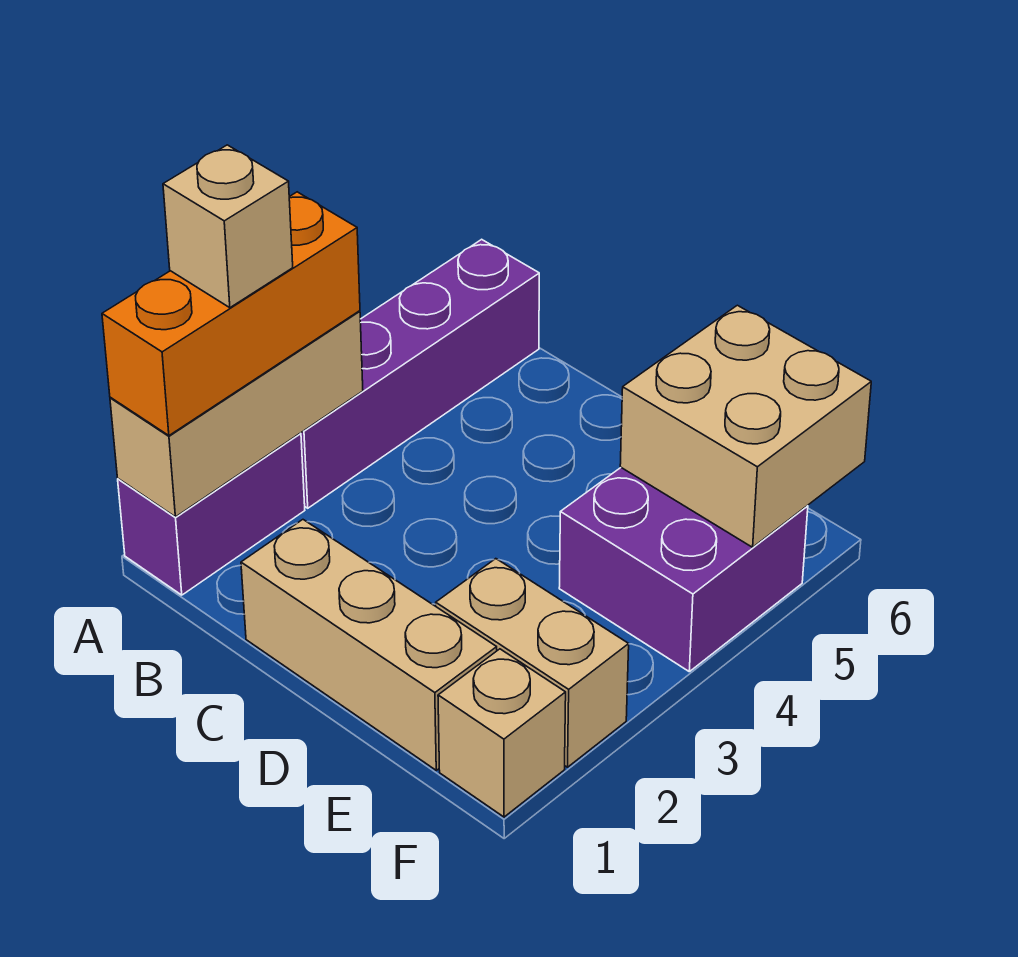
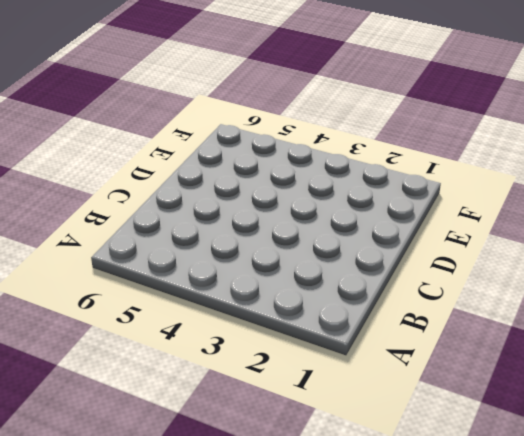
none -> purple 1x2 brick [118,433,305,595]
none -> purple 1x4 brick [301,239,539,508]

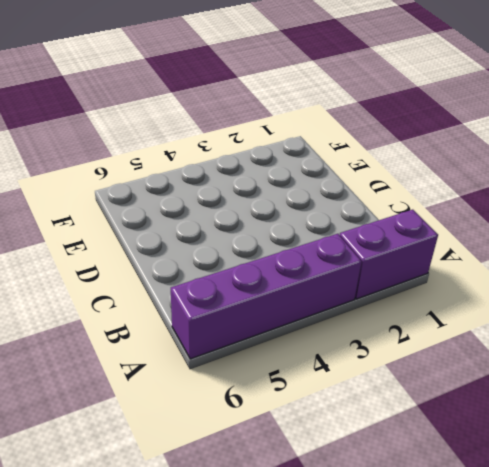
none -> tan 1x3 brick [241,520,497,770]
none -> tan 1x2 brick [436,559,629,767]

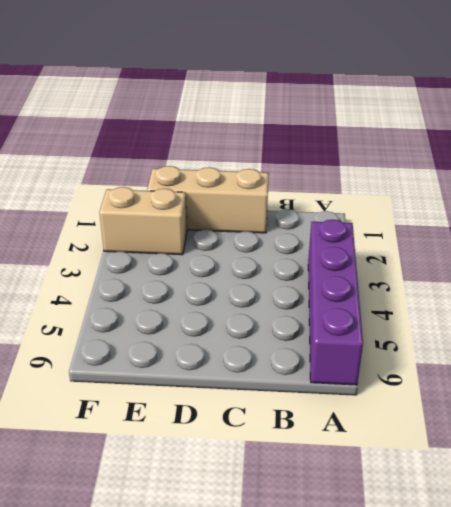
none -> purple 1x2 brick [118,433,305,595]
none -> purple 2x2 brick [559,468,808,672]

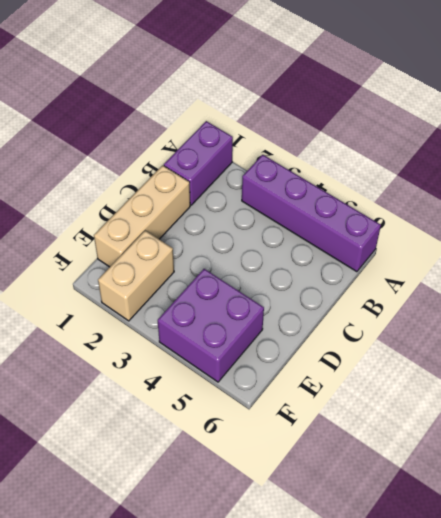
purple 1x2 brick [164,121,233,205] -> purple 1x2 brick turned to [118,433,305,595]
none -> tan 1x1 brick [438,649,566,817]
none -> tan 1x3 brick [110,311,363,517]

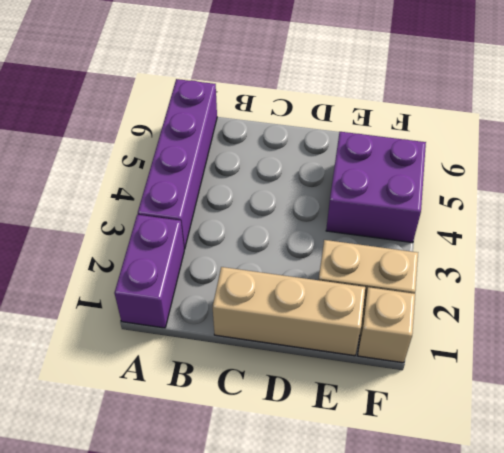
none -> tan 1x3 brick [110,311,363,517]
none -> tan 2x2 brick [620,305,871,547]

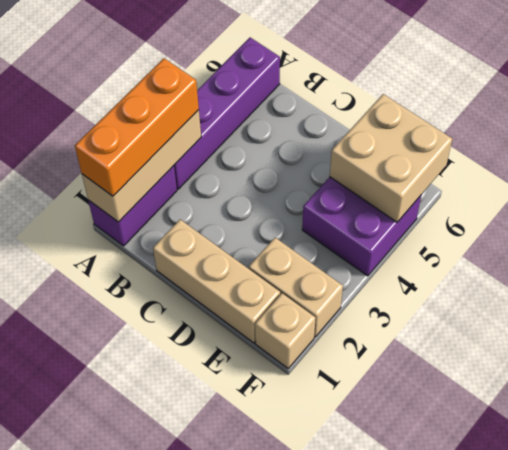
none -> tan 1x1 brick [163,145,293,308]

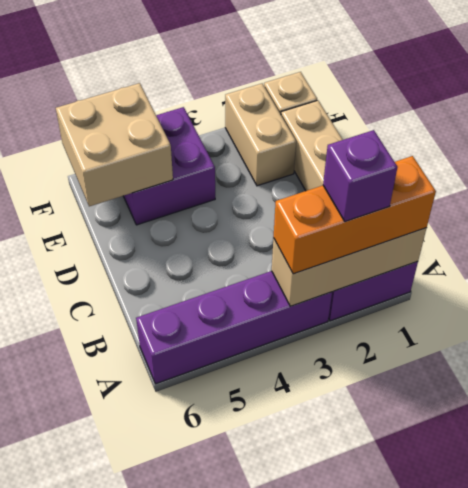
purple 1x1 brick [323,130,398,222] -> tan 1x1 brick [163,145,293,308]

